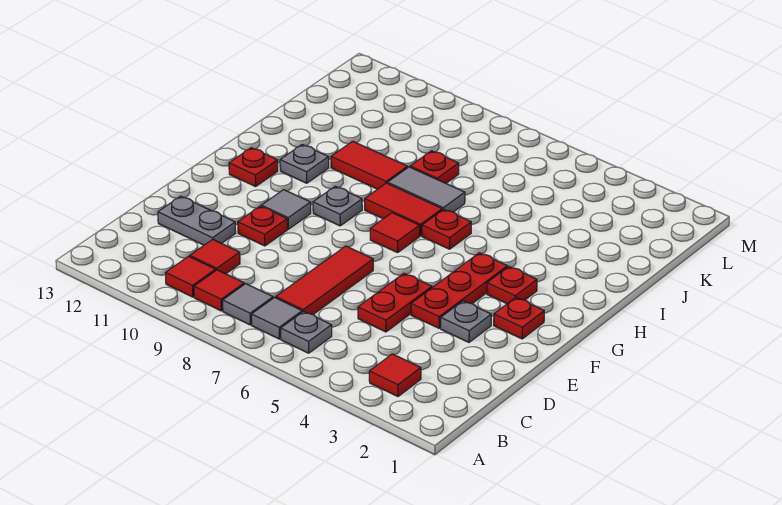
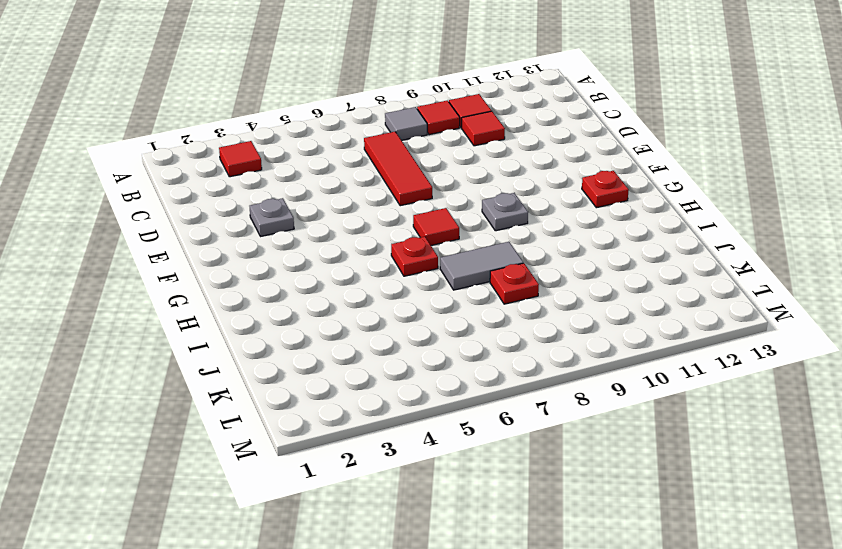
none -> grey 1x1 plate [281,311,332,353]
none -> grey 1x1 tile [252,298,302,339]
none -> red 1x2 plate [358,273,432,332]

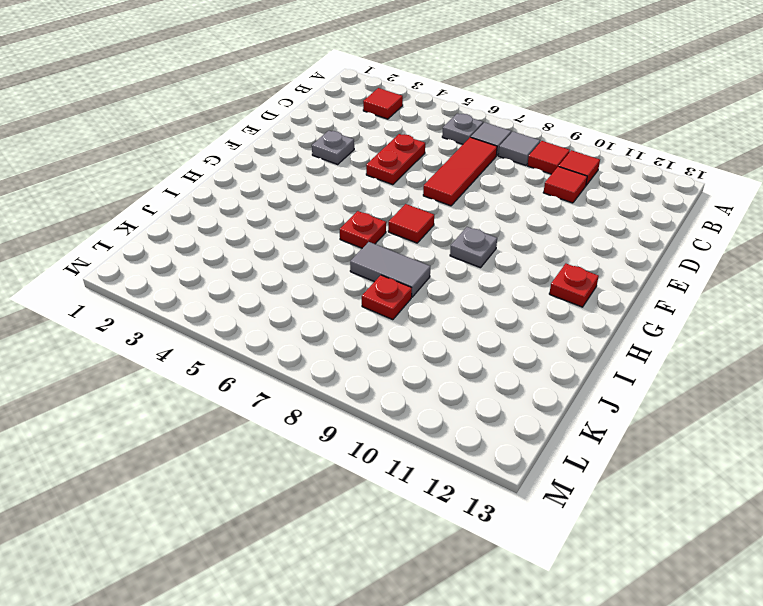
none -> grey 1x2 plate [158,196,236,245]
none -> red 1x3 plate [411,253,507,328]
none -> red 1x1 plate [238,206,287,246]

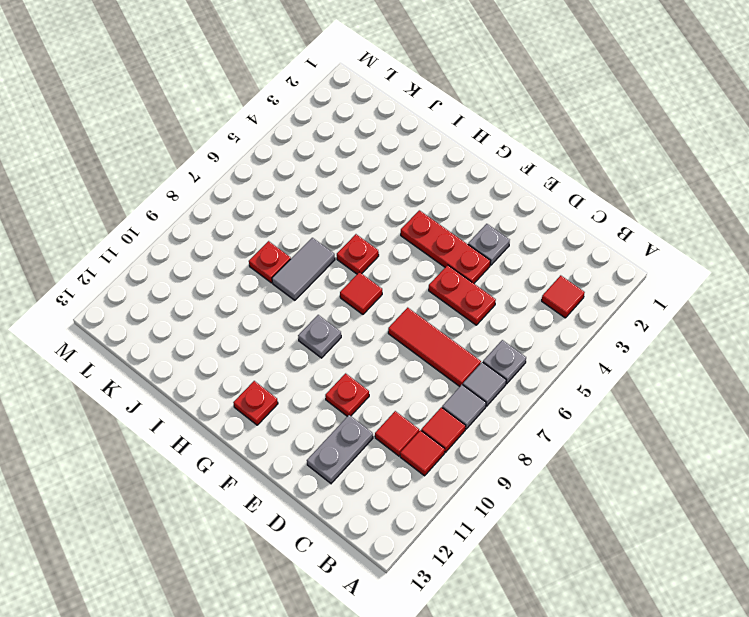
none -> red 1x1 plate [494,297,544,339]
none -> grey 1x1 tile [261,190,311,229]
none -> red 1x1 plate [487,267,537,304]

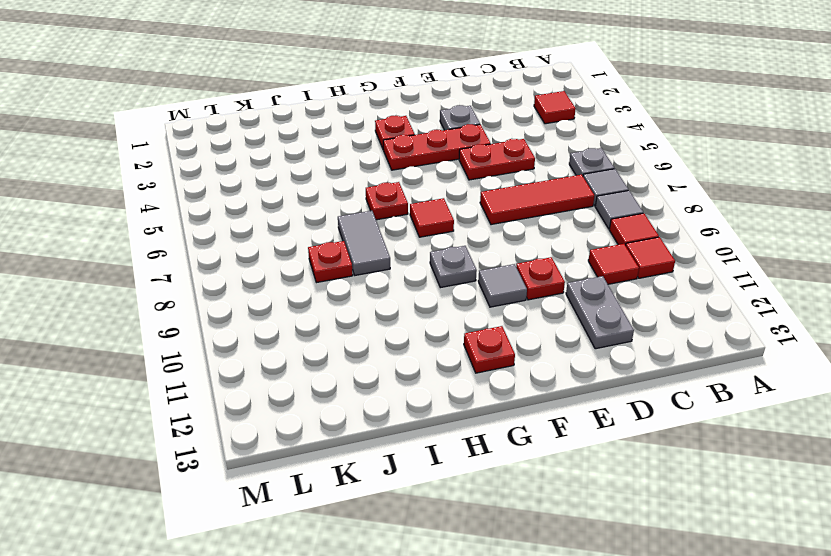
none -> red 1x1 plate [494,297,544,339]
none -> red 1x2 tile [365,183,442,236]
none -> grey 1x1 plate [280,145,329,183]

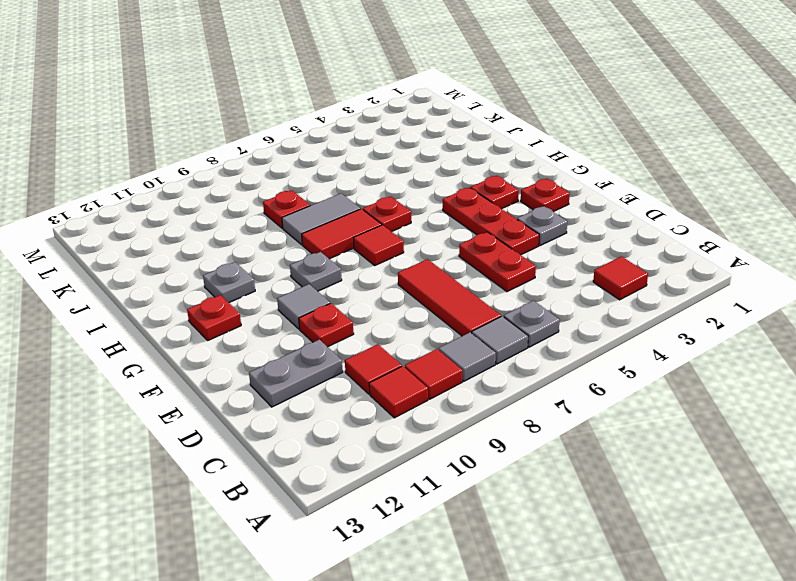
none -> red 1x2 tile [331,141,408,189]

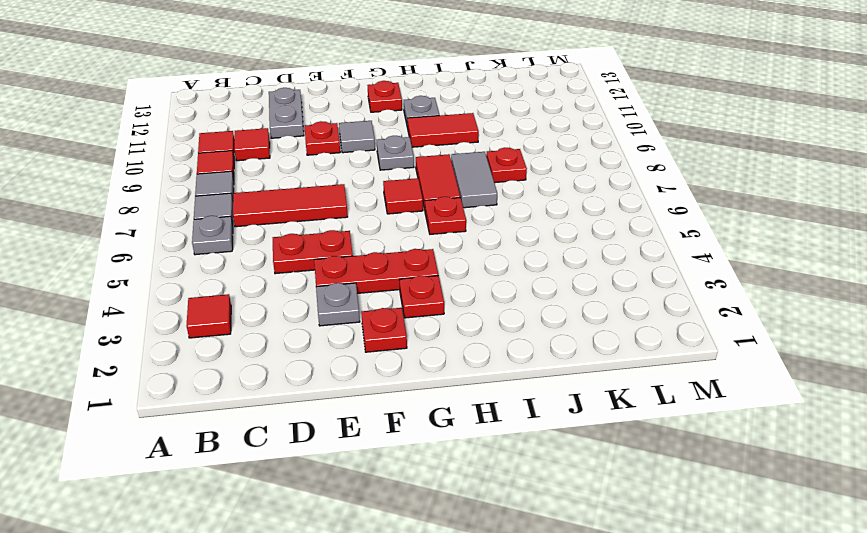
red 1x2 tile [407,113,479,147] -> red 1x2 tile turned to [331,141,408,189]

